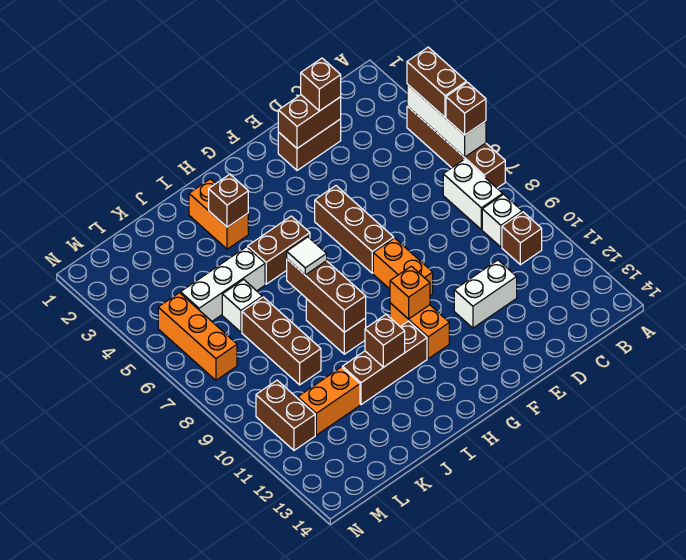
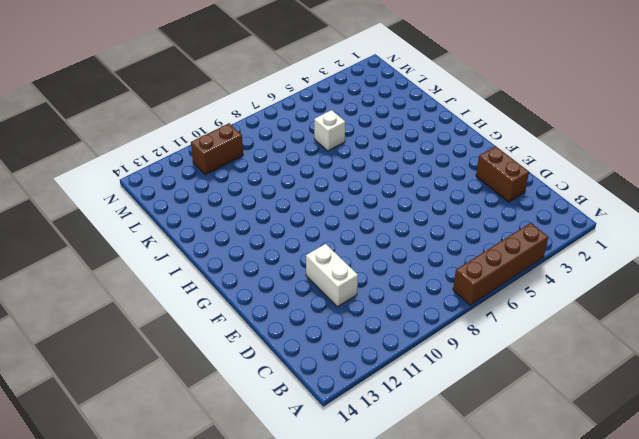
none -> white 1x2 brick [443,159,503,230]
none -> white 1x1 brick [482,194,522,247]
none -> brown 1x1 brick [502,212,542,265]

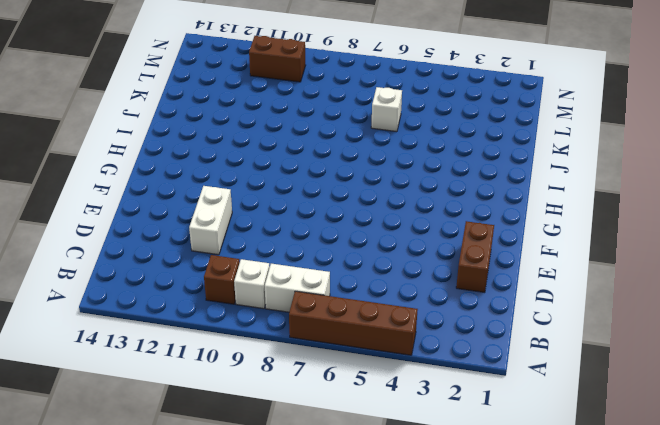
none -> brown 1x3 brick [315,186,394,273]
none -> orange 1x2 brick [373,238,433,296]
none -> orange 1x2 brick [390,303,449,359]

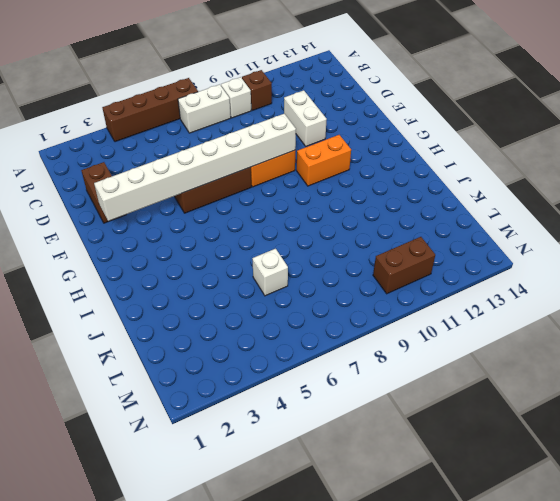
white 1x8 brick [94,114,296,221] -> none
none -> brown 1x2 brick [248,216,310,284]
none -> brown 1x3 brick [342,321,427,405]
none -> orange 1x2 brick [189,179,248,249]

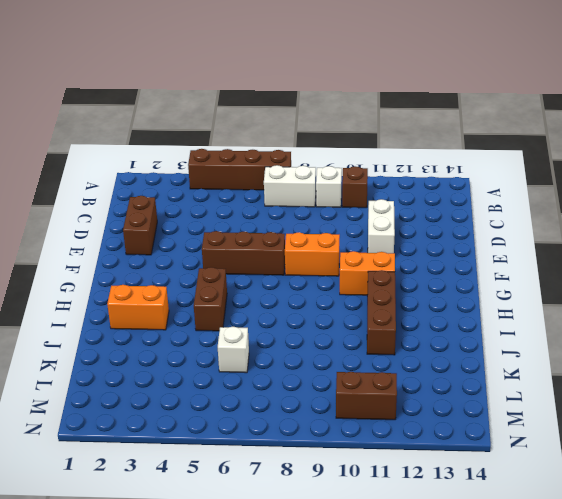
none -> brown 1x2 brick [306,299,366,354]
none -> white 1x3 brick [181,247,265,321]
none -> brown 1x3 brick [242,297,321,385]

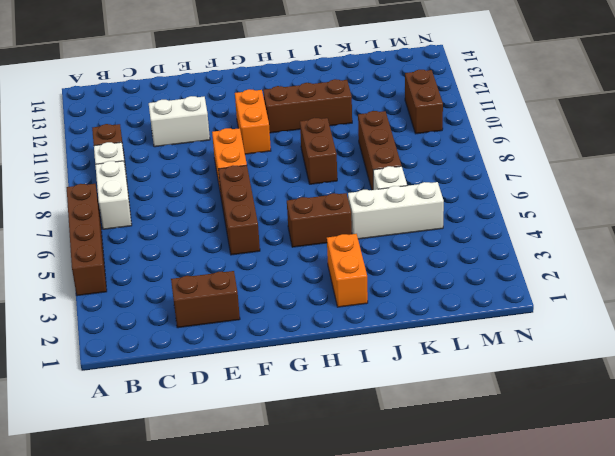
none -> orange 1x2 brick [298,367,360,435]
none -> orange 1x3 brick [158,293,237,380]
none -> white 1x3 brick [407,84,486,157]

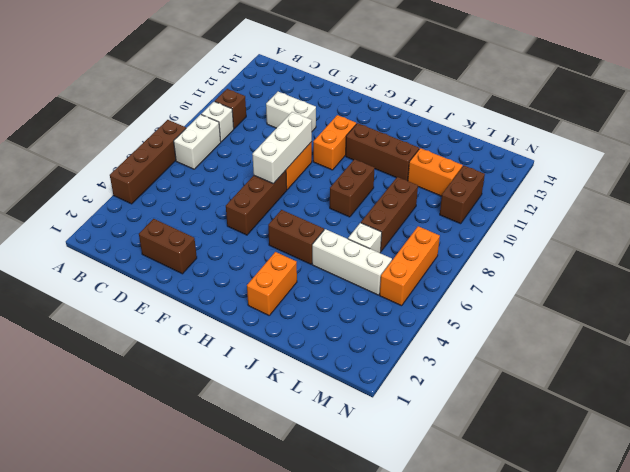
white 1x3 brick [252,112,312,184] -> white 1x3 brick moved to [407,84,486,157]
none -> brown 1x2 brick [278,95,341,148]
none -> orange 1x1 brick [390,266,430,319]
none -> brown 1x1 brick [209,174,248,227]

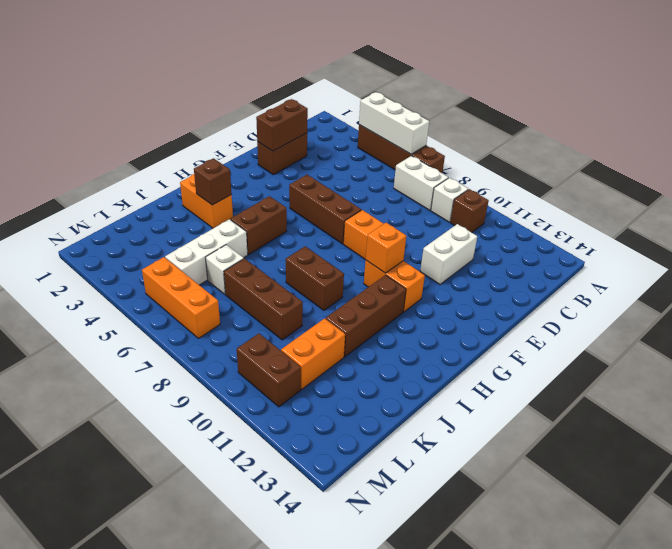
none -> brown 1x3 brick [287,259,366,332]
none -> brown 1x1 brick [365,314,405,367]
none -> brown 1x2 brick [407,47,466,117]

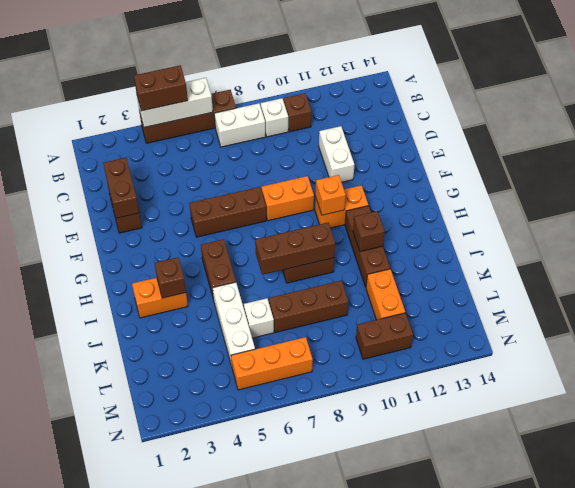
none -> brown 1x1 brick [446,82,486,135]
none -> brown 1x1 brick [301,58,341,111]
none -> white 1x1 tile [287,237,327,275]

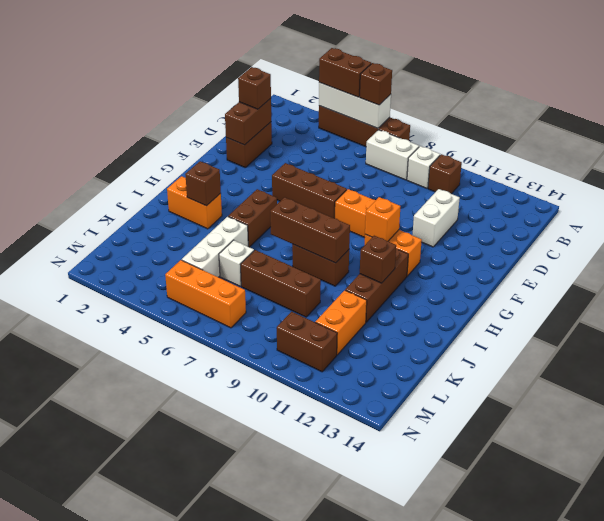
none -> white 1x1 tile [287,237,327,275]

